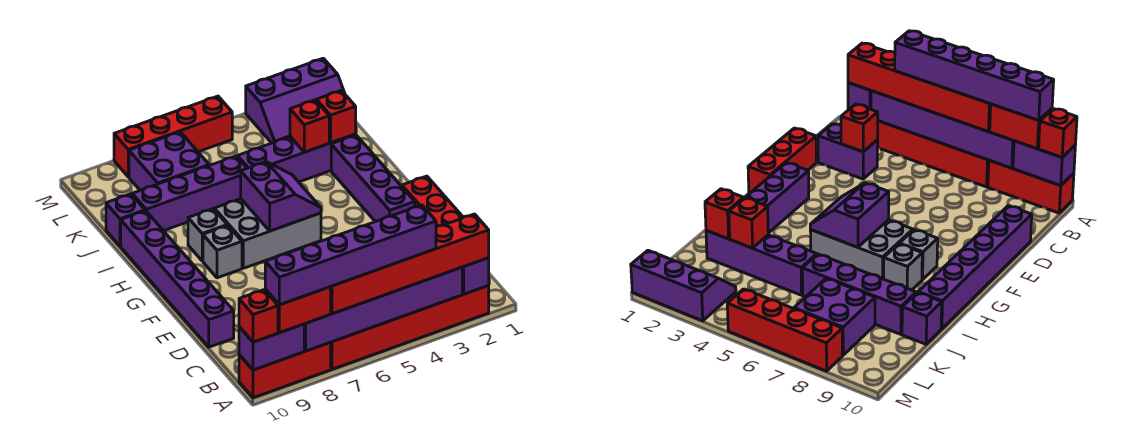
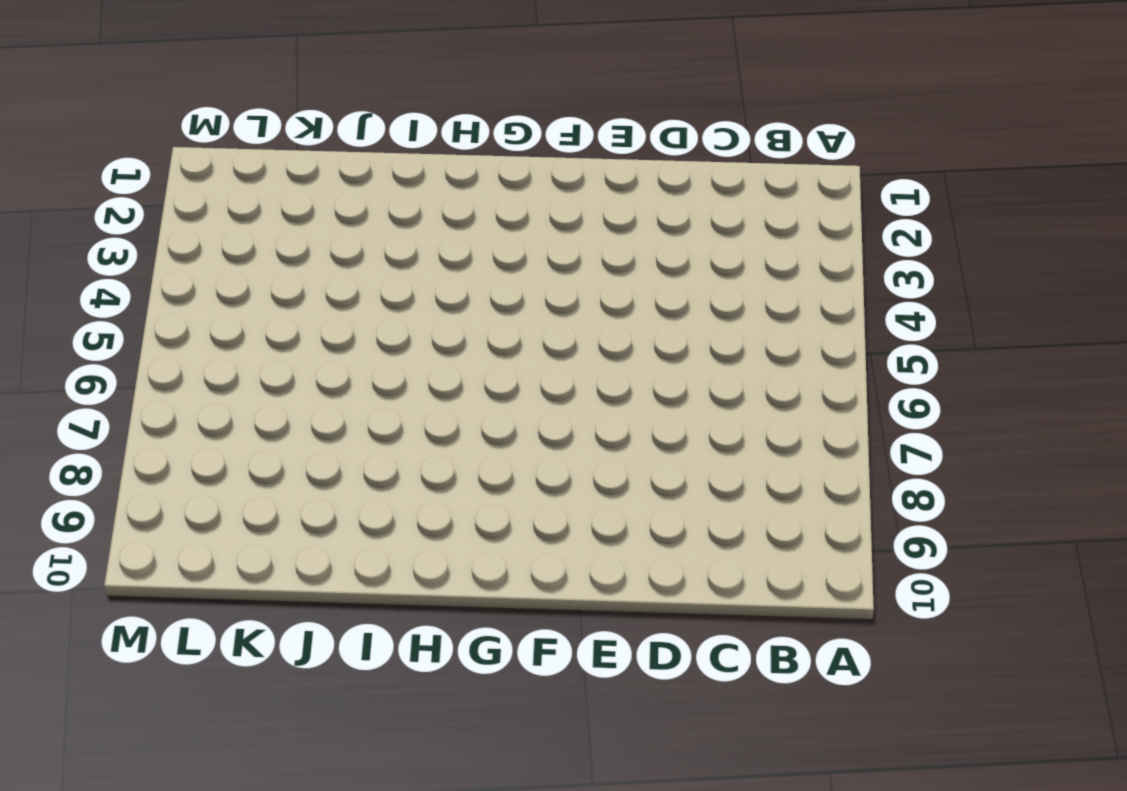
none -> red 1x6 brick [330,286,489,369]
none -> red 1x3 brick [239,343,331,398]
none -> purple 1x2 brick [818,124,878,179]

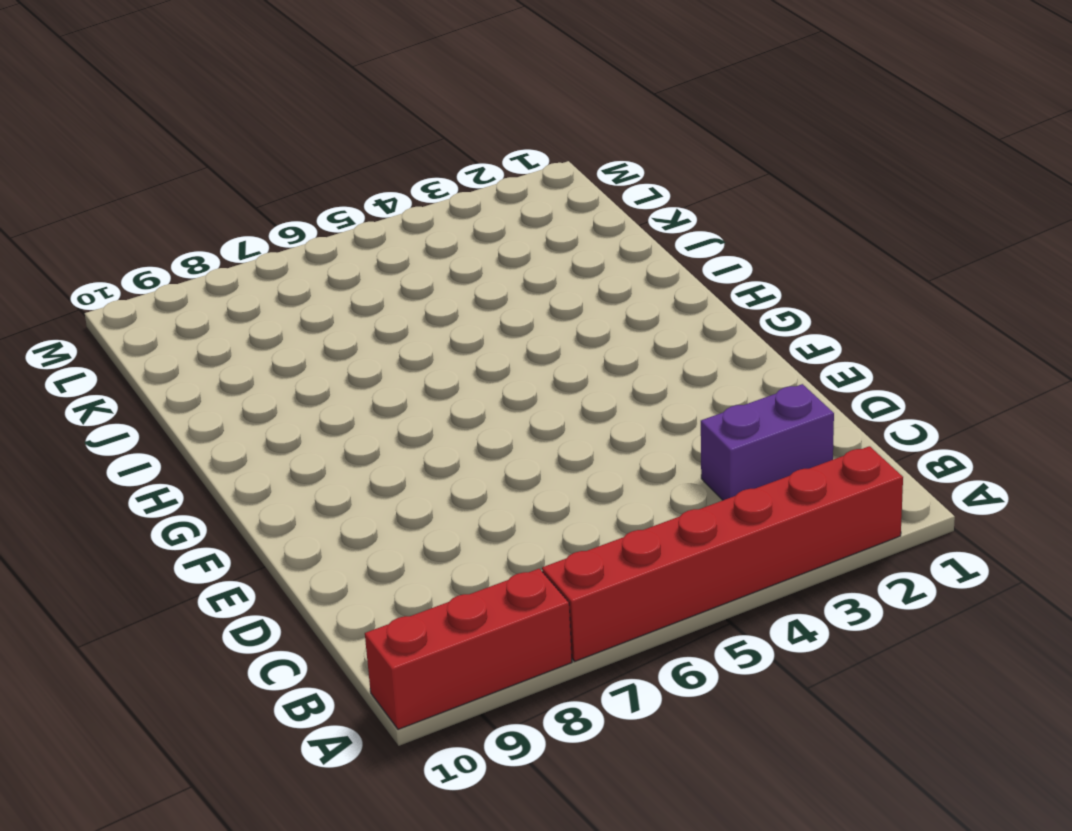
none -> red 1x3 brick [402,176,463,227]
none -> purple 1x6 brick [121,211,234,347]
none -> purple 1x4 brick [331,135,415,222]

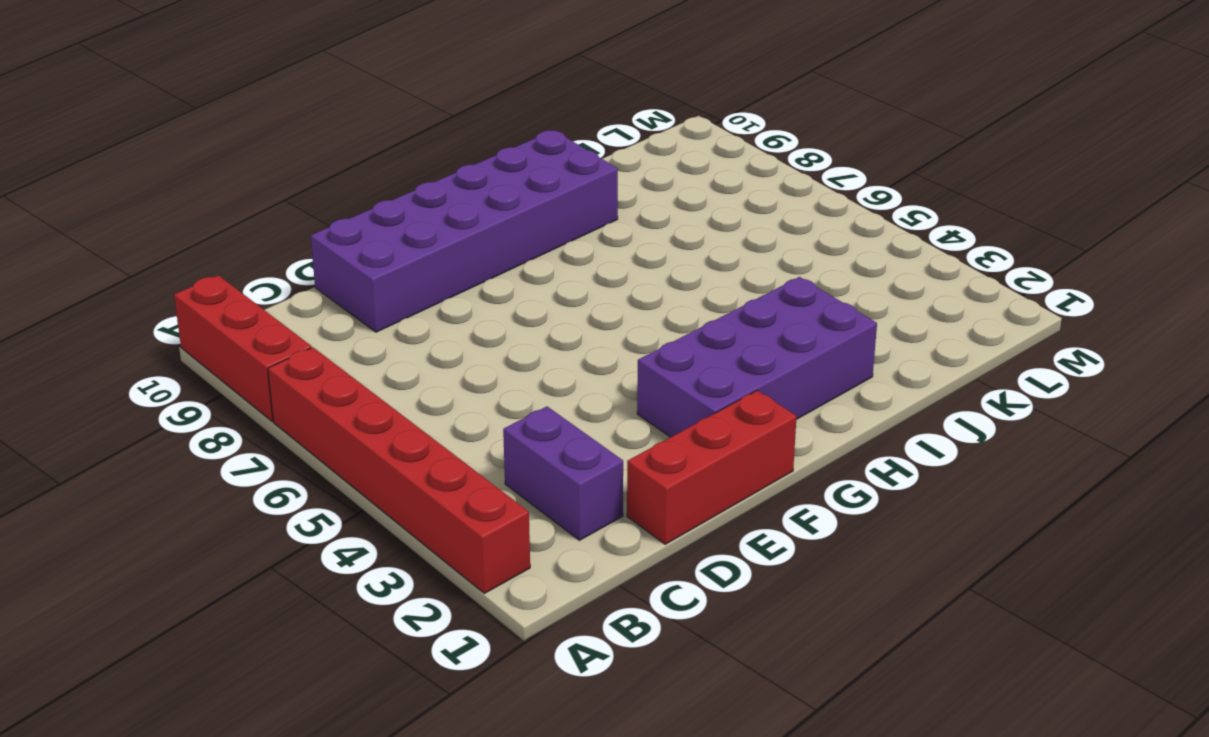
purple 2x6 brick [311,131,618,332] -> purple 1x6 brick [121,211,234,347]
purple 2x4 brick [637,277,877,437] -> purple 1x4 brick [331,135,415,222]
none -> grey 2x3 brick [214,199,321,268]
none -> grey 1x1 brick [203,225,242,278]
none -> grey 1x1 brick [188,209,227,261]

